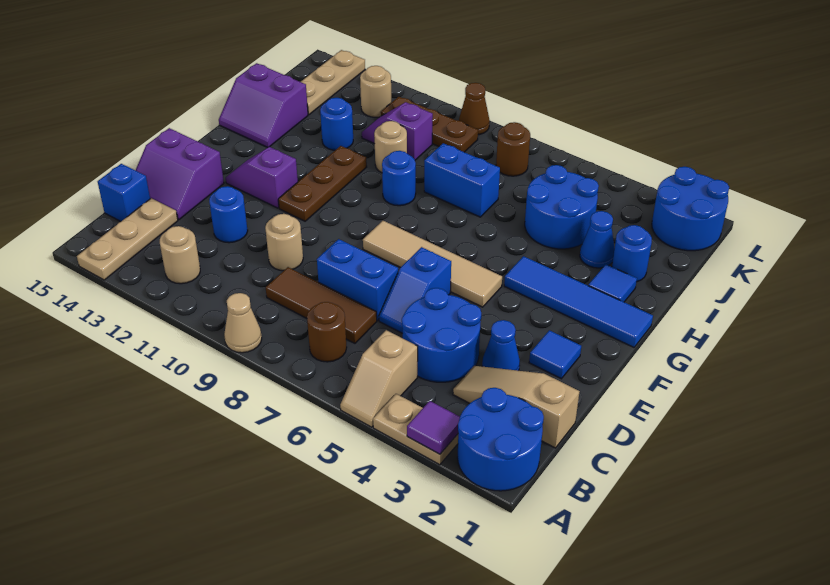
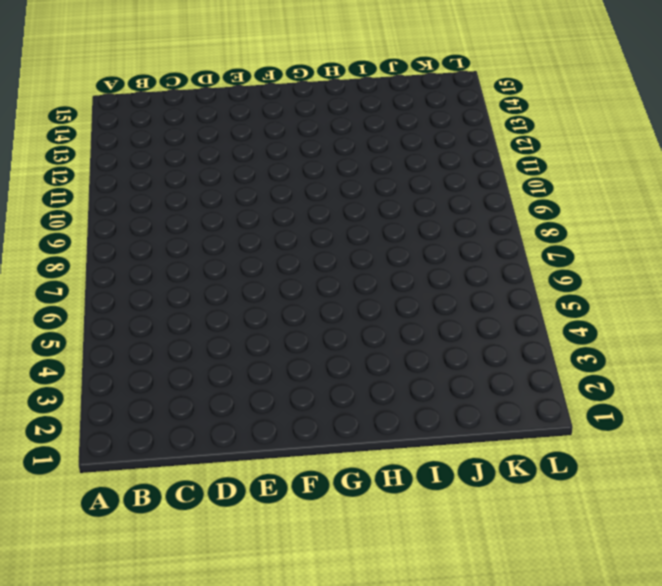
none -> blue 2x2 round brick [457,388,544,491]
none -> tan 1x2 plate [373,394,458,465]
none -> tan 1x2 slope [340,330,418,427]
none -> tan 1x1 cone [224,293,262,353]

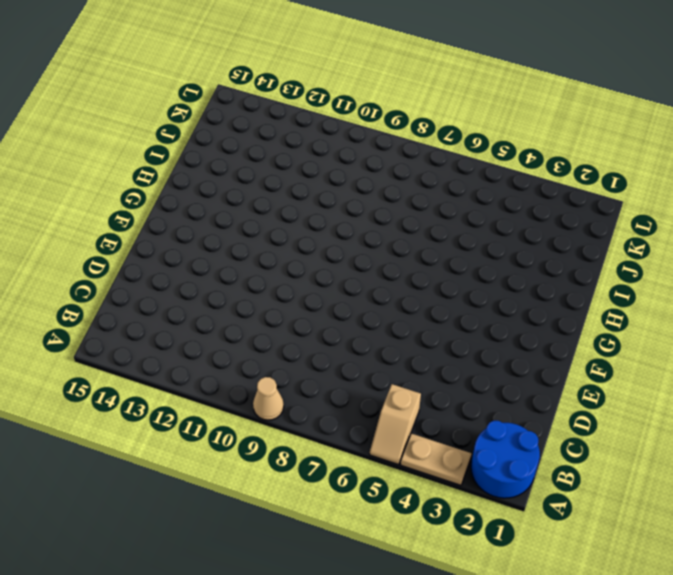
none -> tan 1x3 plate [77,198,178,280]
none -> brown 1x1 round brick [307,302,347,362]
none -> tan 1x1 round brick [160,226,200,284]
none -> tan 1x3 slope [453,366,580,448]

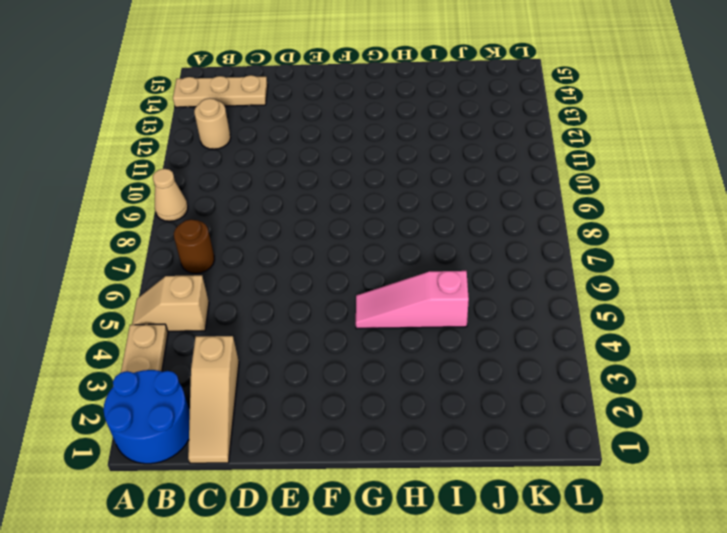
tan 1x3 slope [188,336,239,463] -> tan 1x3 slope turned to [453,366,580,448]
pink 1x3 slope [356,271,469,329] -> blue 2x2 round brick [525,165,599,249]
none -> blue 2x2 round brick [402,288,481,382]
none -> brown 1x3 tile [266,267,377,343]
none -> blue 1x1 brick [98,164,150,221]
none -> blue 1x1 cone [482,320,520,371]

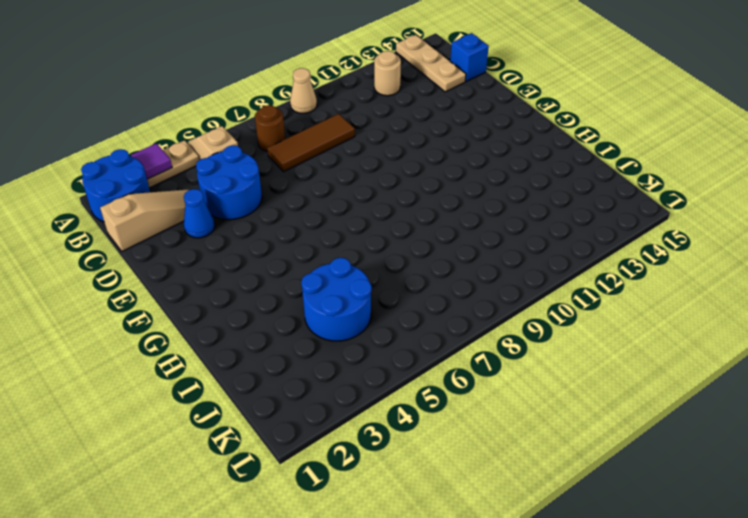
none -> blue 1x2 slope [379,247,451,333]
none -> blue 1x2 brick [317,239,398,321]
none -> tan 1x1 round brick [265,214,303,271]
none -> blue 1x1 round brick [209,186,248,243]

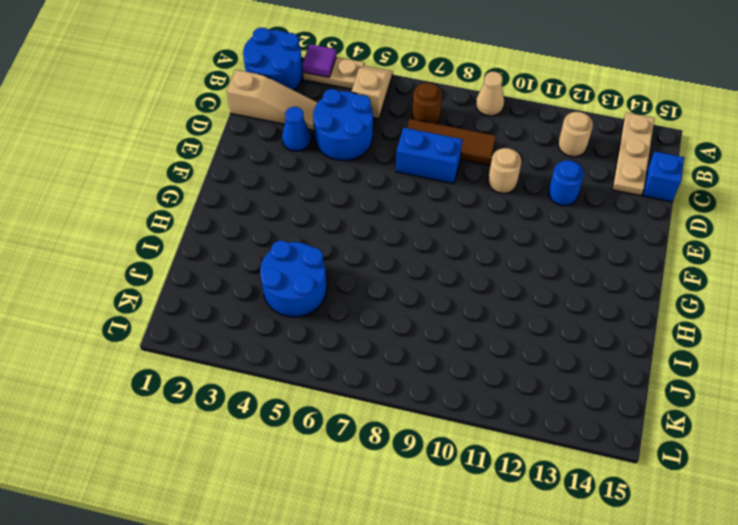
none -> blue 1x2 slope [379,247,451,333]
none -> purple 2x2 slope [136,128,224,220]
none -> blue 1x1 tile [529,330,581,379]
none -> tan 1x4 tile [363,221,502,307]

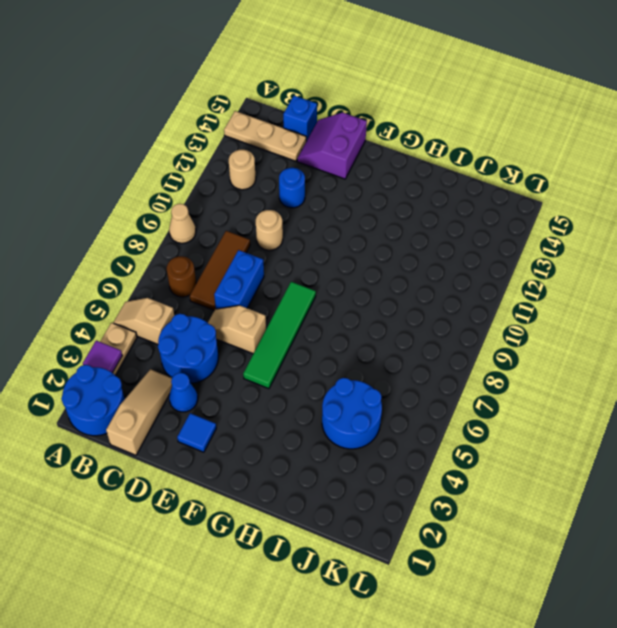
tan 1x2 slope [208,305,266,354] -> blue 1x2 slope [379,247,451,333]
green 1x4 tile [243,282,316,389] -> tan 1x4 tile [363,221,502,307]
none -> brown 1x3 plate [278,146,367,221]
none -> purple 1x2 slope [226,147,298,208]
none -> blue 1x4 tile [504,256,653,347]
none -> blue 1x1 tile [588,265,637,302]

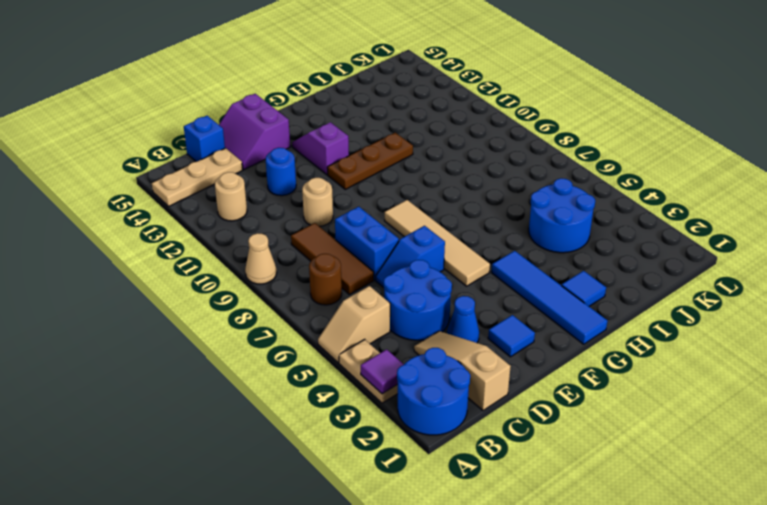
none -> blue 1x1 round brick [382,151,416,206]
none -> purple 2x2 slope [219,63,308,147]
none -> blue 1x1 round brick [612,225,652,282]
none -> blue 1x1 cone [580,211,614,268]

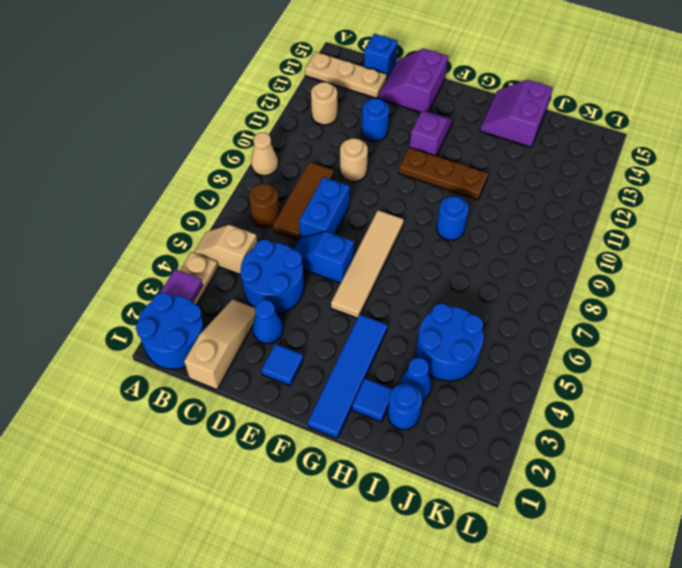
none -> blue 1x2 brick [424,143,500,217]
none -> tan 1x1 round brick [374,121,407,173]
none -> blue 1x1 round brick [320,98,353,150]
none -> purple 1x2 slope [362,102,433,160]

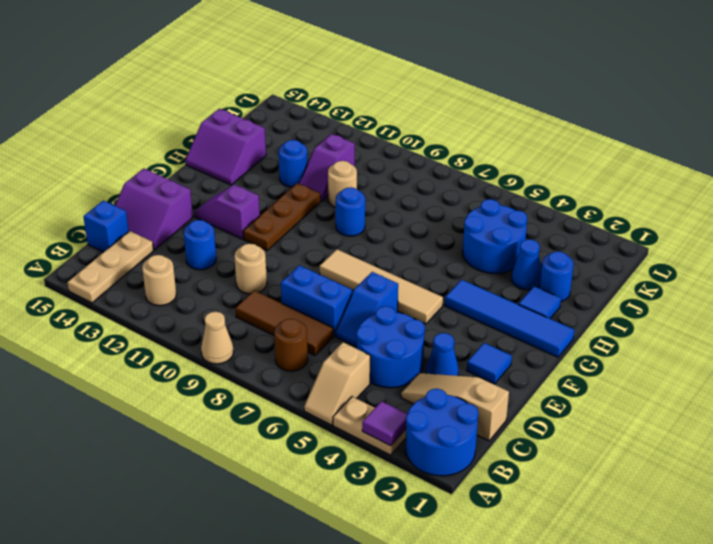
purple 1x2 slope [299,134,355,201] -> purple 1x2 slope turned to [362,102,433,160]
none -> blue 1x2 brick [424,143,500,217]
none -> tan 1x3 plate [301,50,365,115]
none -> blue 2x2 round brick [652,167,729,251]
none -> brown 1x1 round brick [496,122,530,176]

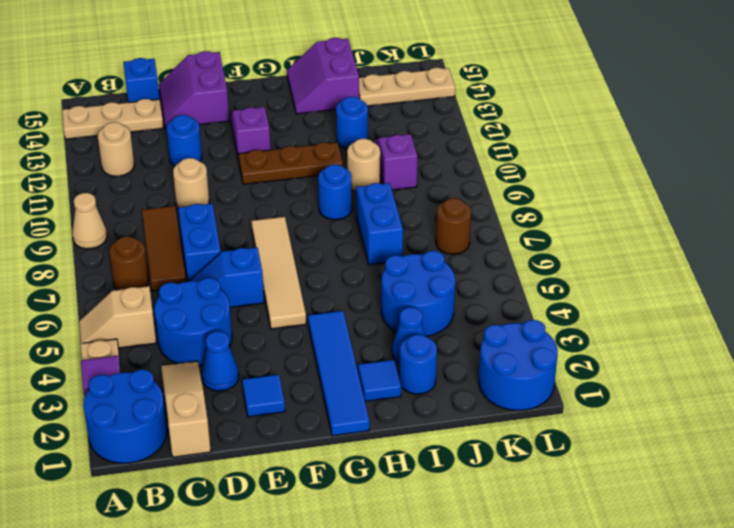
none -> brown 1x3 plate [381,97,478,152]
none -> tan 1x1 round brick [360,66,391,117]
none -> brown 1x1 cone [459,83,490,135]

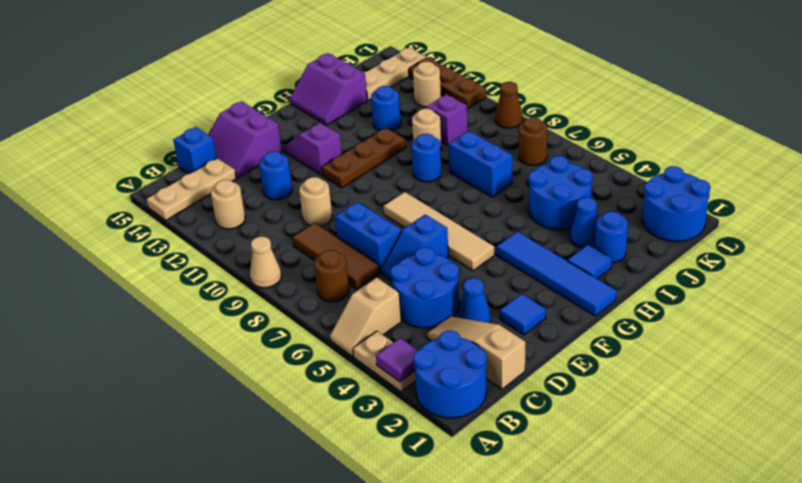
brown 1x3 plate [409,58,486,109] -> brown 1x3 plate moved to [381,97,478,152]

